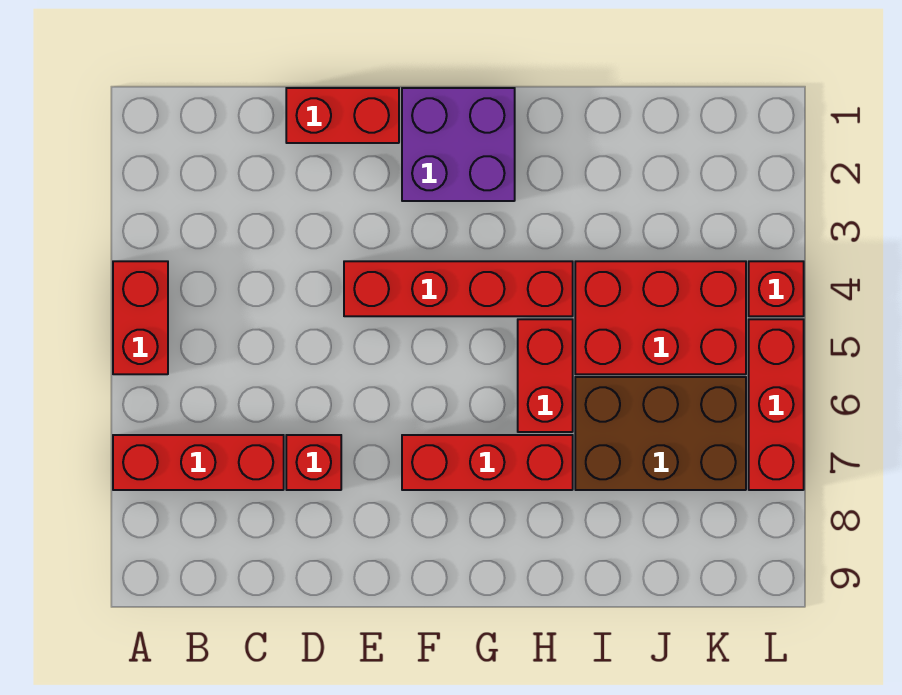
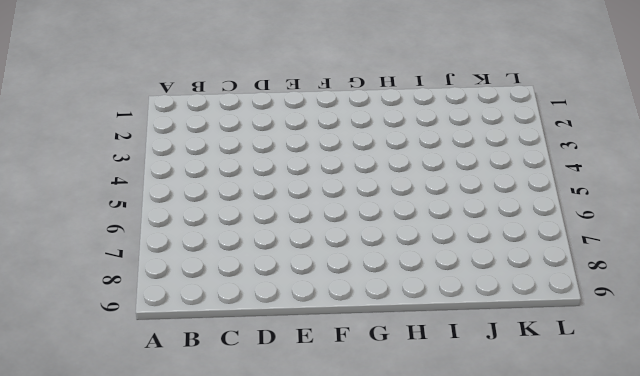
none -> red 1x2 brick [113,261,168,374]
none -> red 1x3 brick [113,435,284,490]
none -> red 1x2 brick [286,88,399,143]

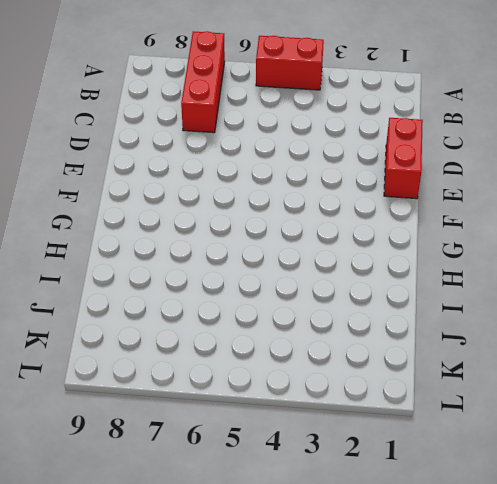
none -> red 1x1 brick [286,435,341,490]
none -> red 1x4 brick [344,261,573,316]
none -> purple 2x2 brick [402,88,515,201]

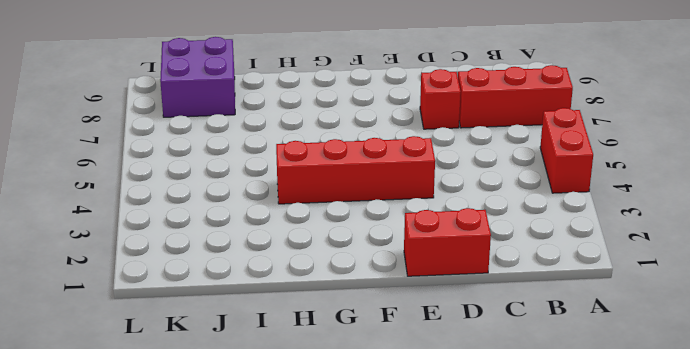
purple 2x2 brick [160,37,235,117] -> purple 2x2 brick moved to [402,88,515,201]
none -> red 1x3 brick [402,435,573,490]
none -> red 1x2 brick [518,319,573,432]
none -> red 2x3 brick [575,261,746,374]

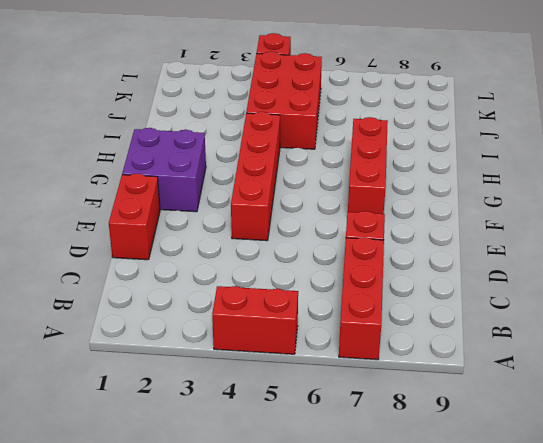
none -> red 1x2 brick [518,319,573,432]
none -> brown 2x3 brick [575,377,746,490]
none -> red 1x3 brick [749,319,804,490]

